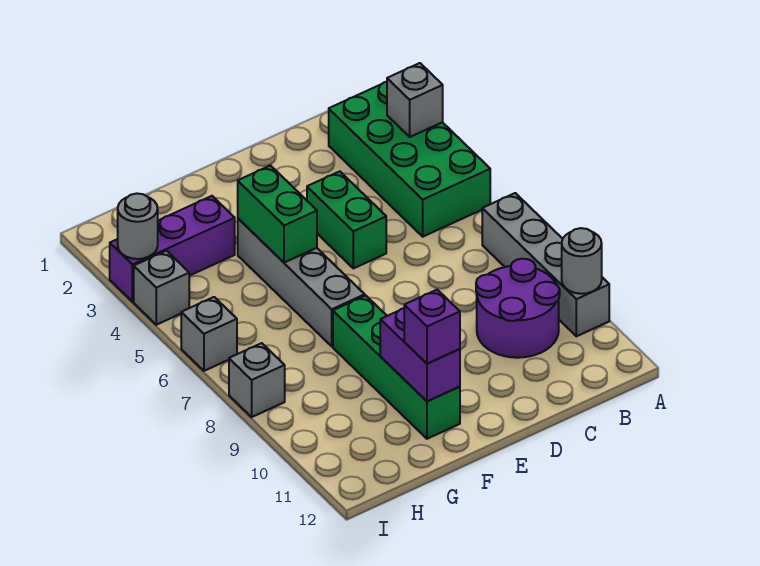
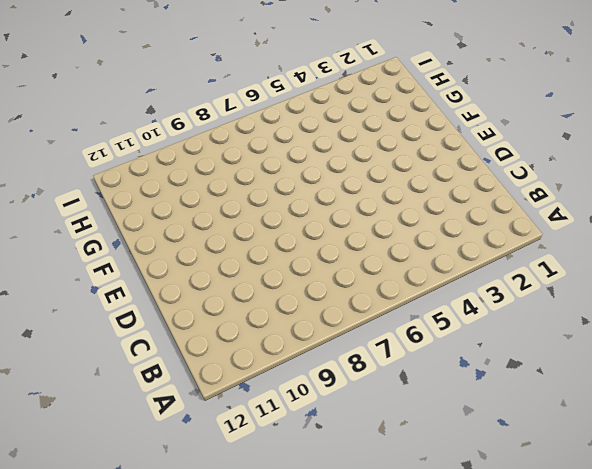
none -> green 2x4 brick [329,82,490,237]
none -> grey 1x4 brick [482,193,609,336]
none -> purple 2x2 round brick [476,259,560,358]

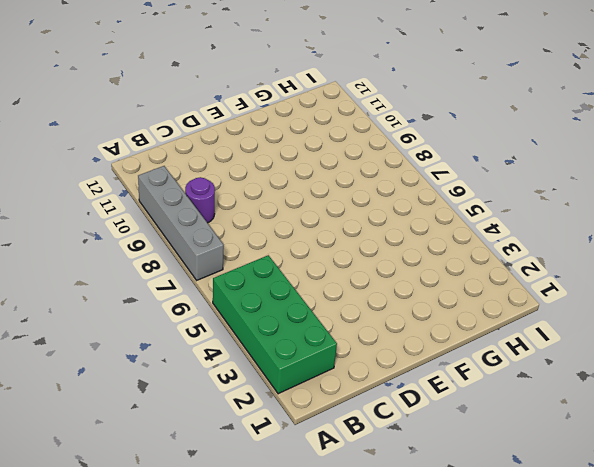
purple 1x1 round brick [185,177,215,223] -> purple 2x2 round brick [476,259,560,358]
none -> green 1x2 brick [307,171,386,268]
none -> grey 1x4 brick [238,219,365,346]
none -> green 1x4 brick [333,296,460,439]

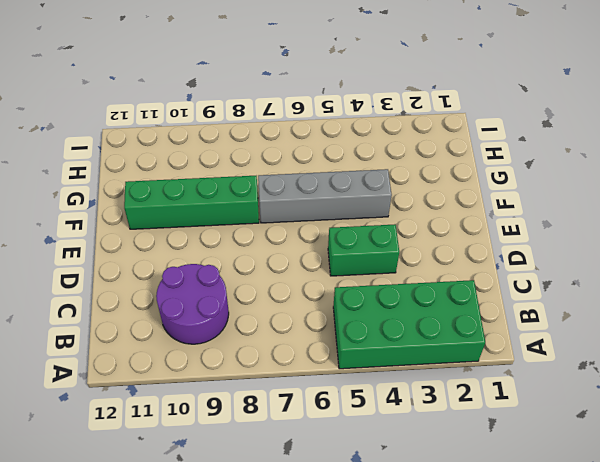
none -> grey 1x4 brick [482,193,609,336]
none -> purple 1x3 brick [110,196,235,302]
none -> grey 1x1 brick [134,251,189,325]

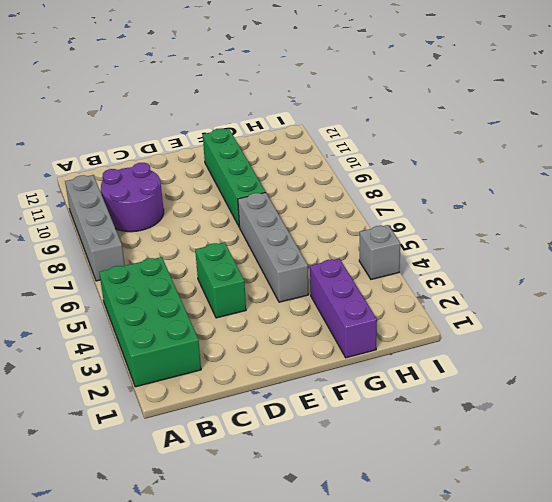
purple 1x3 brick [310,258,377,358] -> purple 1x3 brick turned to [110,196,235,302]
none -> grey 1x1 brick [181,297,237,371]
none -> grey 1x1 brick [229,343,285,417]
none -> grey 1x1 brick [387,63,443,137]

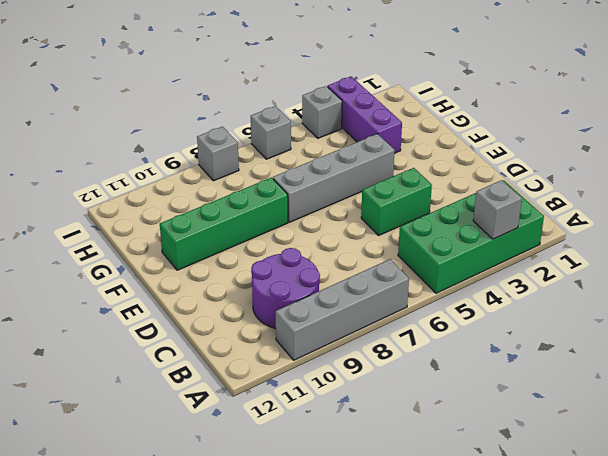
none -> grey 1x1 round brick [562,228,602,294]
none -> green 1x2 brick [238,166,317,263]
none -> purple 1x2 brick [380,308,460,401]

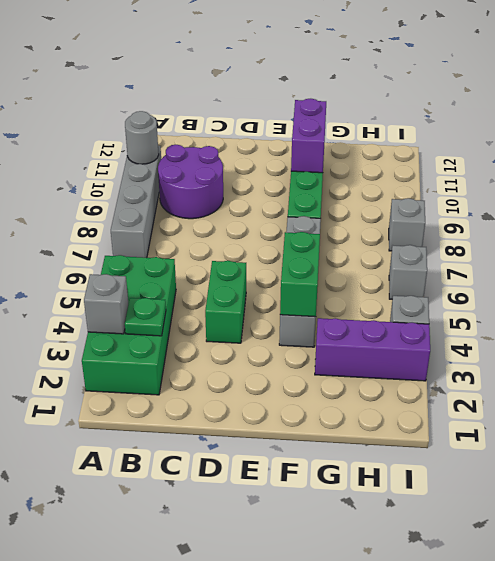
green 1x1 plate [125,298,166,336] -> none
none -> grey 1x1 round brick [118,193,158,259]
none -> purple 1x1 brick [404,290,460,364]

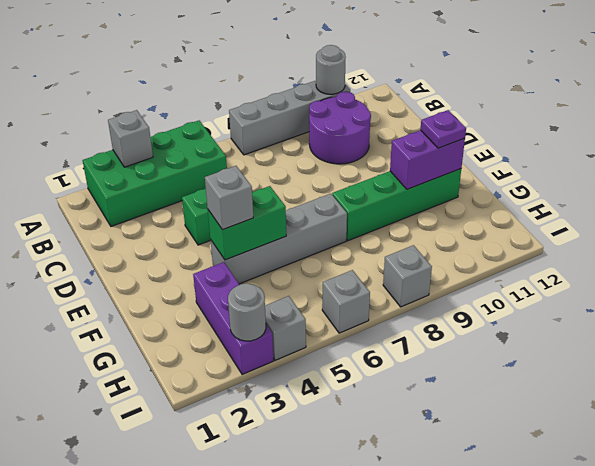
grey 1x1 brick [205,166,253,230] -> none
purple 1x1 plate [421,110,466,148] -> purple 1x1 brick [404,290,460,364]

